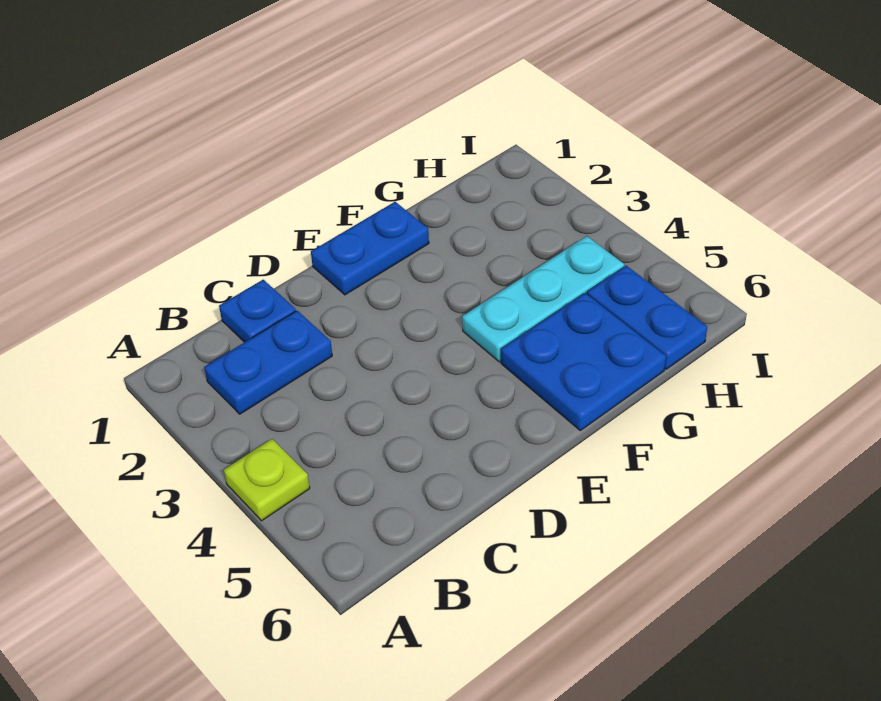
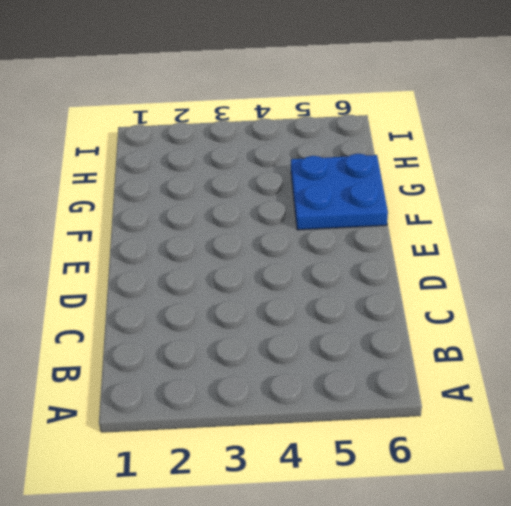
none -> lime 1x1 plate [224,439,310,521]
none -> blue 1x2 plate [204,311,332,414]

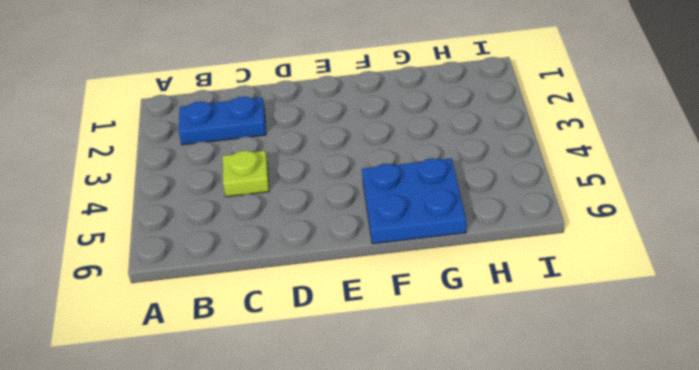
lime 1x1 plate [223,151,269,197] -> lime 1x1 plate moved to [224,439,310,521]
none -> blue 1x1 plate [219,280,296,342]
none -> blue 1x2 plate [311,202,429,295]

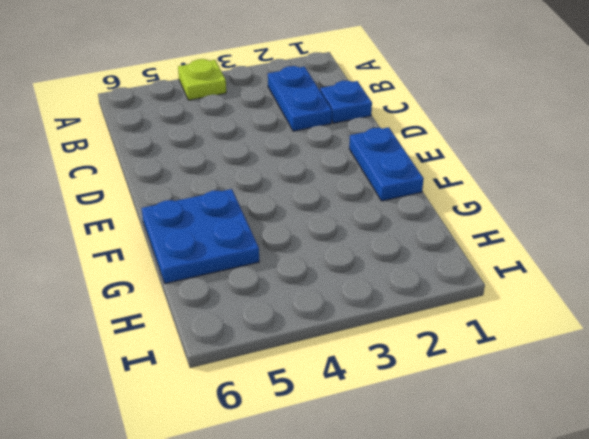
none -> cyan 1x3 plate [462,236,624,362]
none -> blue 1x2 plate [587,266,707,369]

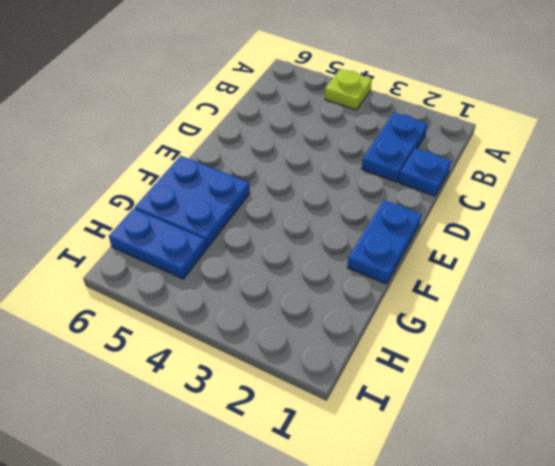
none -> cyan 1x3 plate [462,236,624,362]

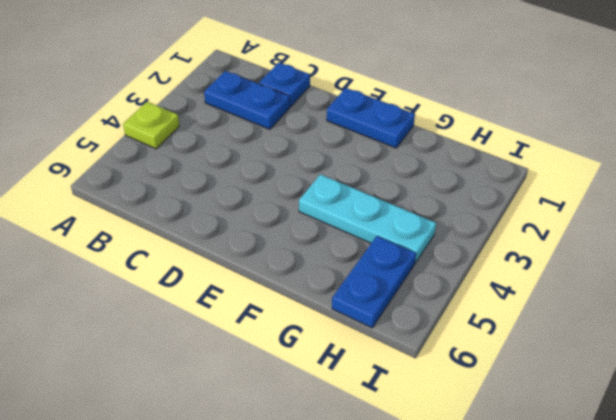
none -> blue 2x2 plate [501,293,666,430]

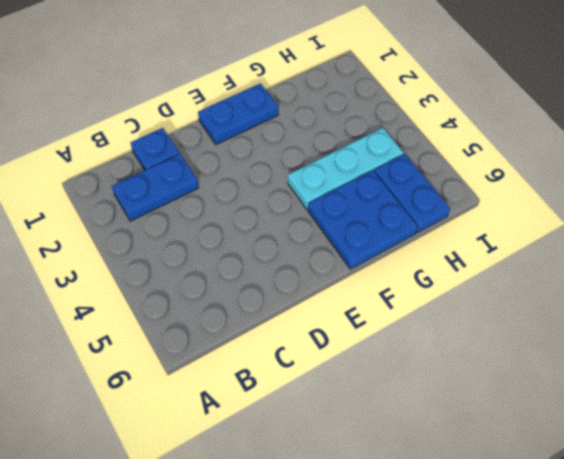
none -> lime 1x1 plate [224,439,310,521]

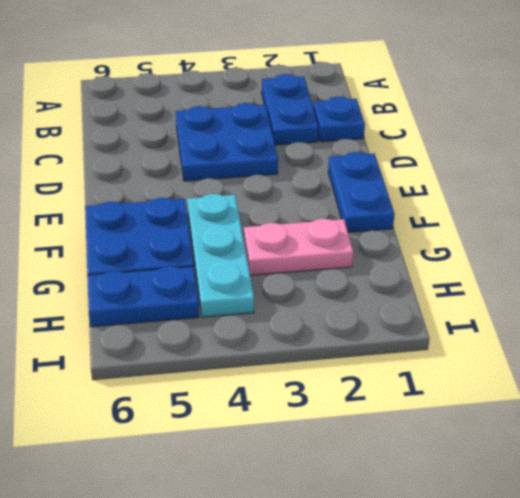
blue 2x2 plate [176,103,278,181] -> none
pink 1x2 plate [244,219,353,275] -> none
none -> lime 1x1 plate [224,439,310,521]

